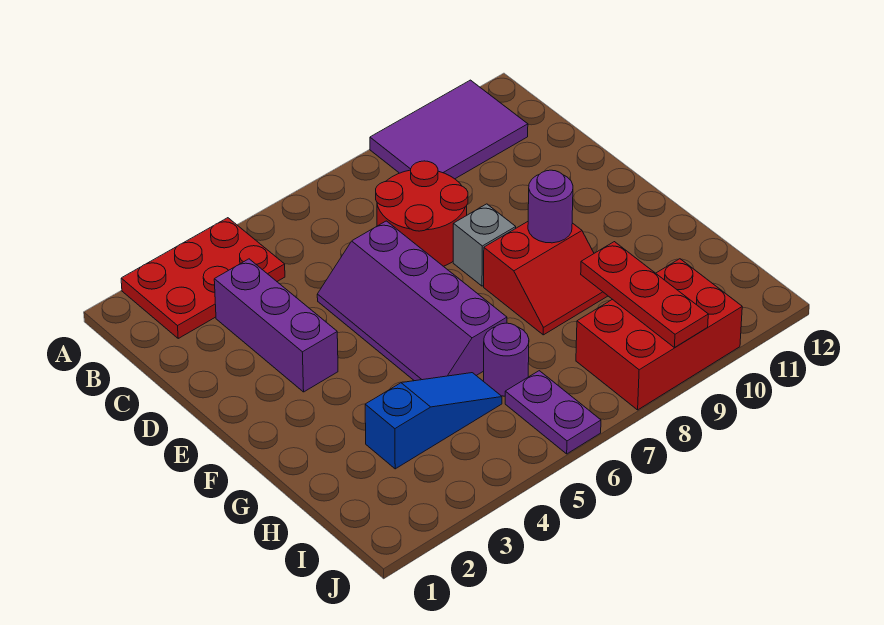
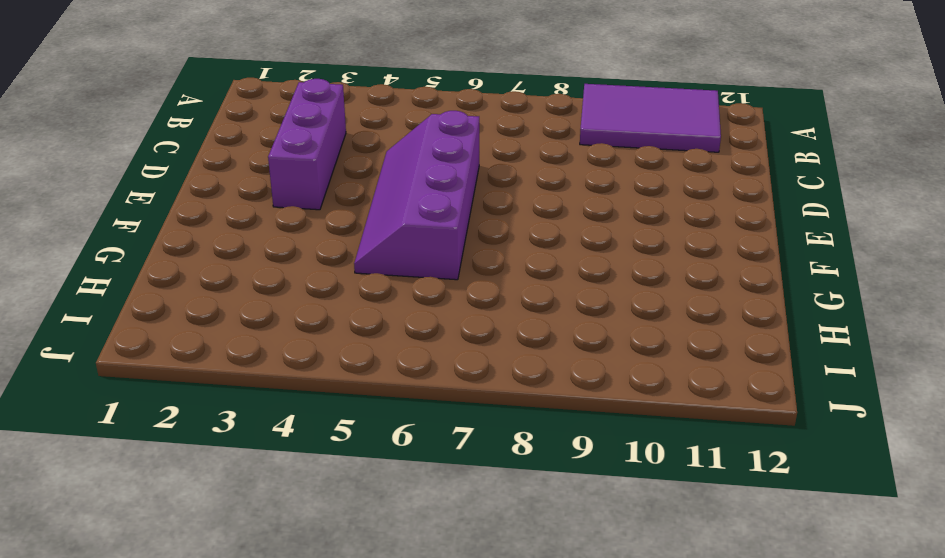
none -> red 2x3 plate [121,218,285,338]
none -> red 2x2 round brick [376,161,468,266]
none -> grey 1x1 brick [453,204,516,286]

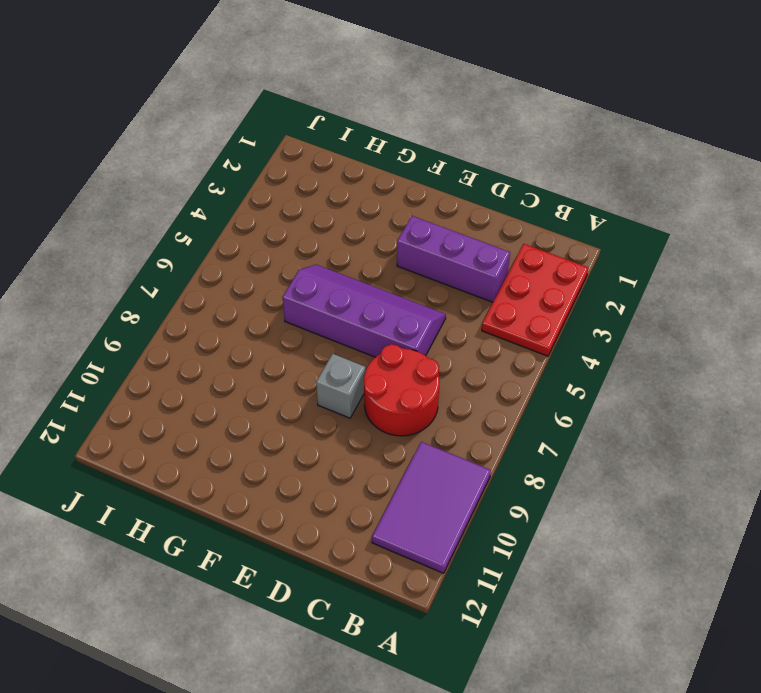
none -> red 2x2 slope [484,222,608,335]
none -> blue 1x3 slope [365,373,502,469]
none -> purple 1x1 round brick [483,323,529,396]

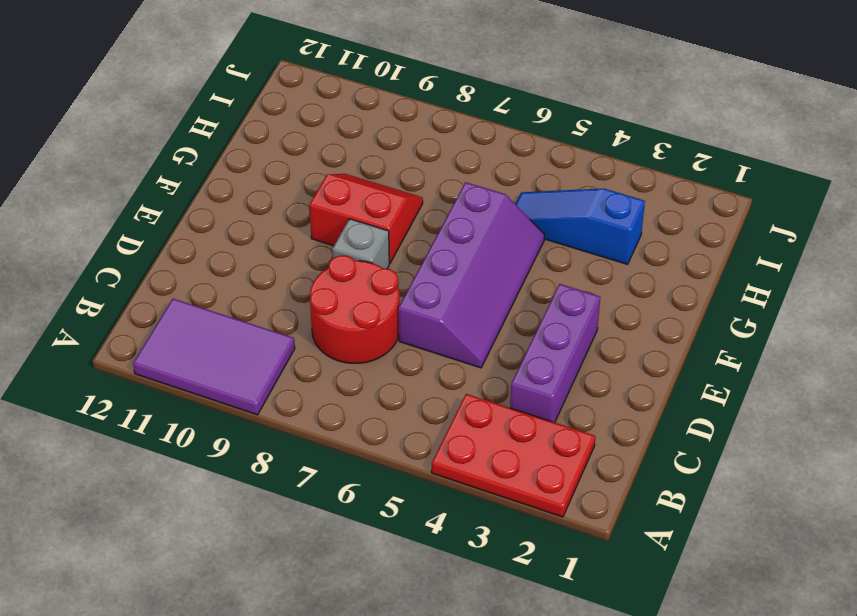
none -> purple 1x1 round brick [483,323,529,396]
none -> purple 1x2 plate [505,371,601,454]
none -> red 2x3 brick [576,259,742,410]

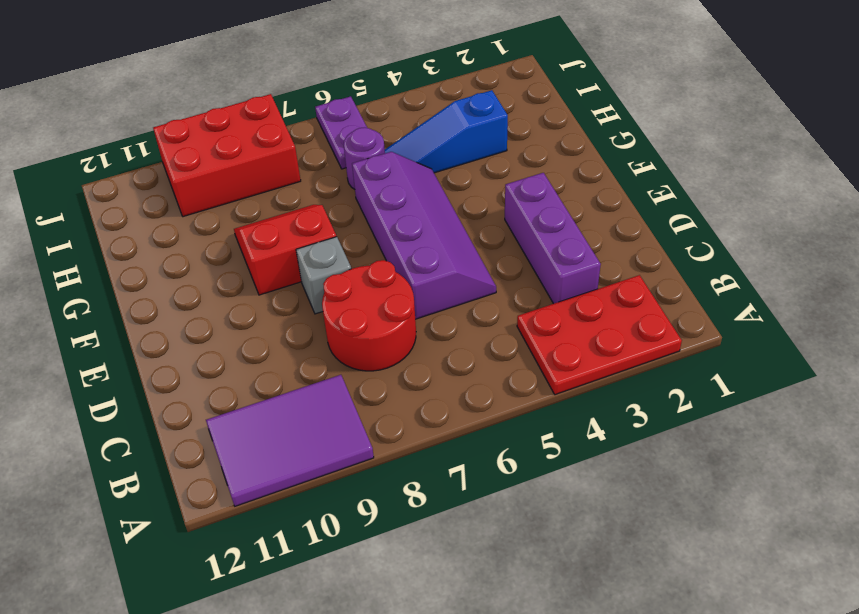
none -> purple 1x1 round brick [528,170,573,243]
none -> red 1x3 plate [581,242,708,348]

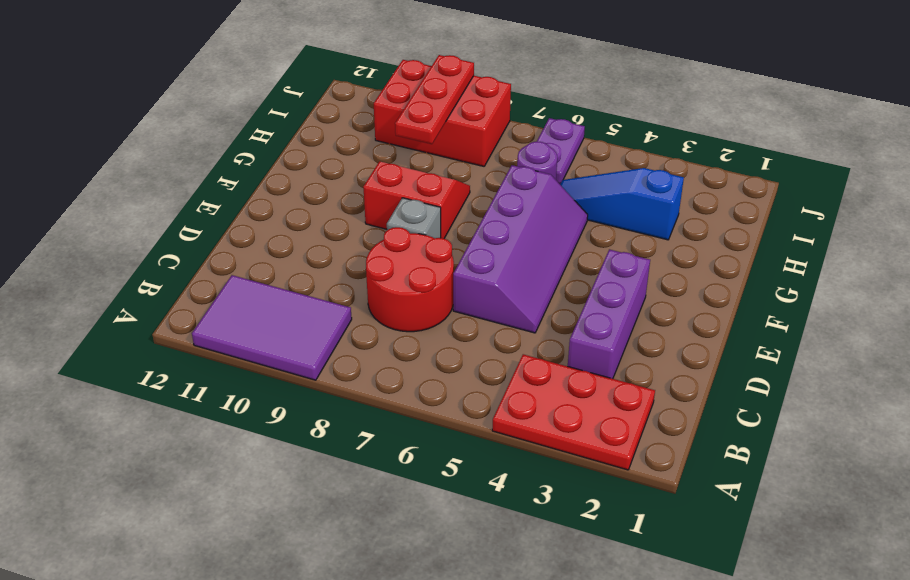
none -> purple 1x1 round brick [528,170,573,243]

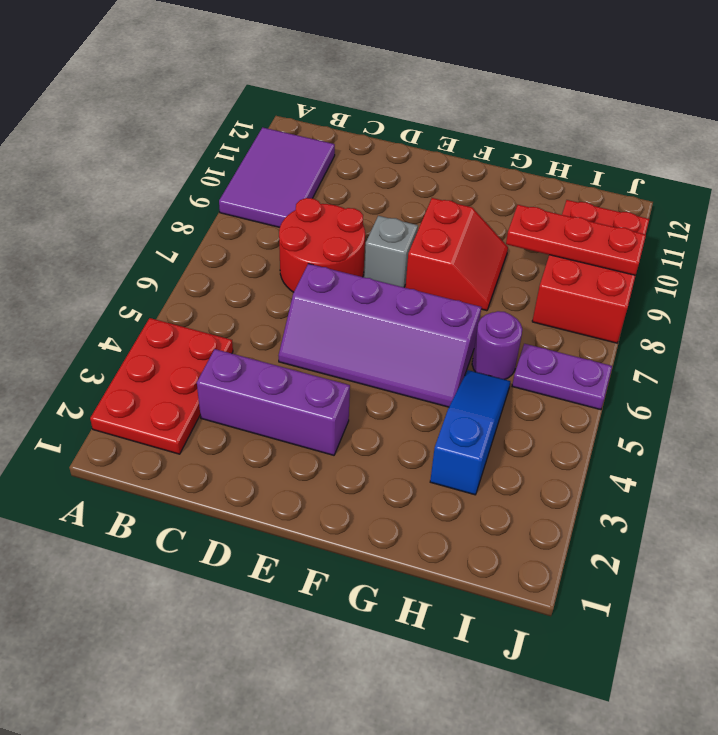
none -> purple 1x1 round brick [528,170,573,243]

